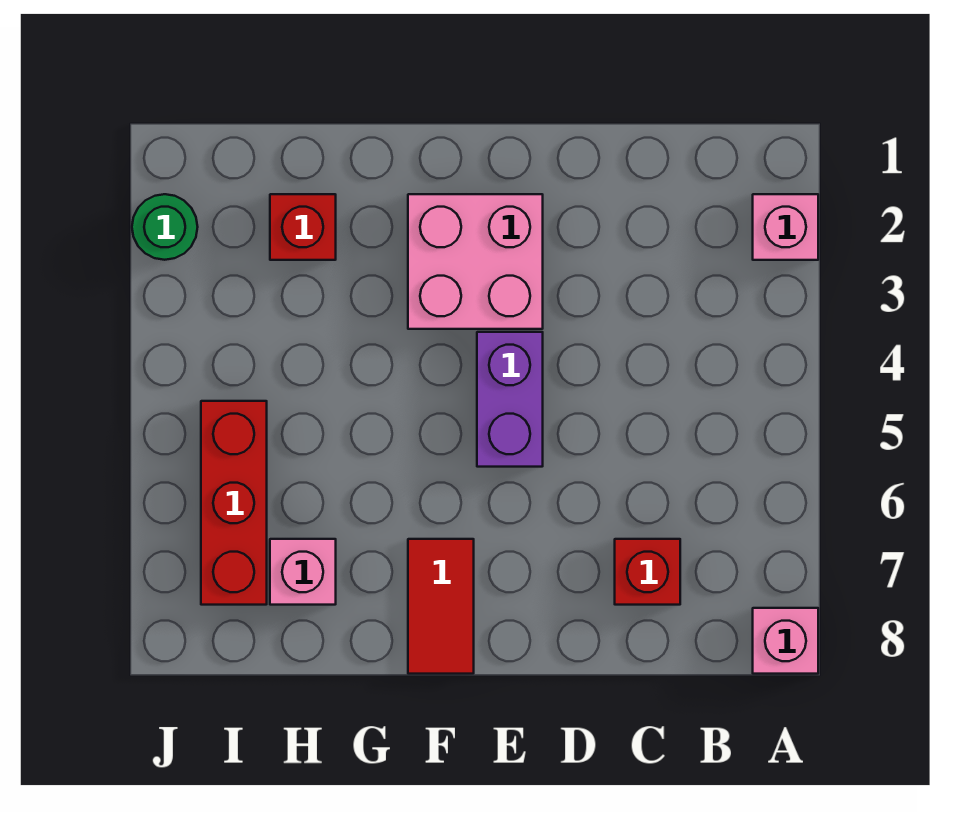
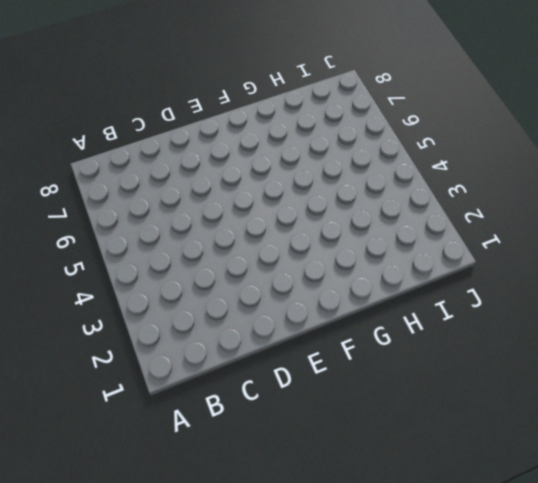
none -> pink 1x1 brick [753,194,818,260]
none -> pink 1x1 brick [753,608,818,674]

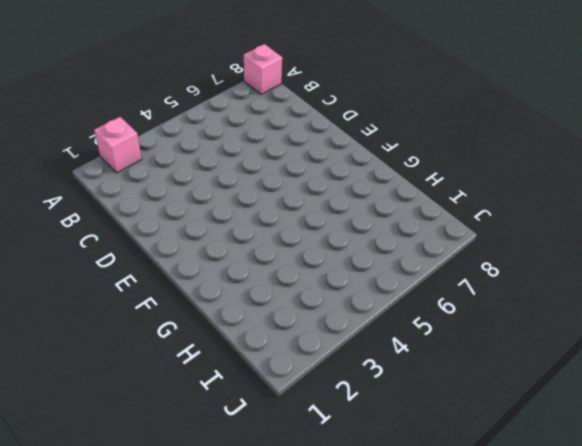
none -> red 1x1 brick [615,539,680,605]
none -> pink 2x2 brick [408,194,543,329]

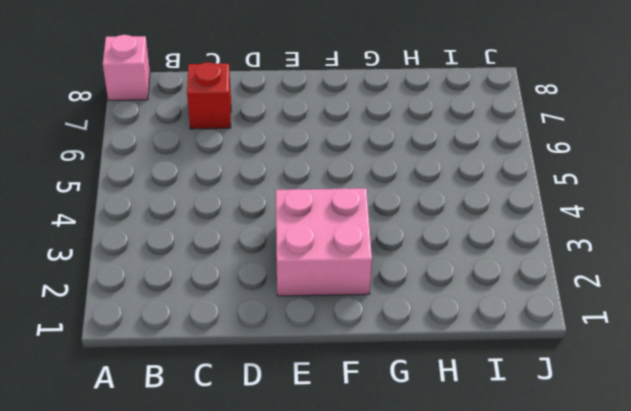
none -> pink 1x1 brick [753,194,818,260]
none -> purple 1x2 brick [477,332,543,467]

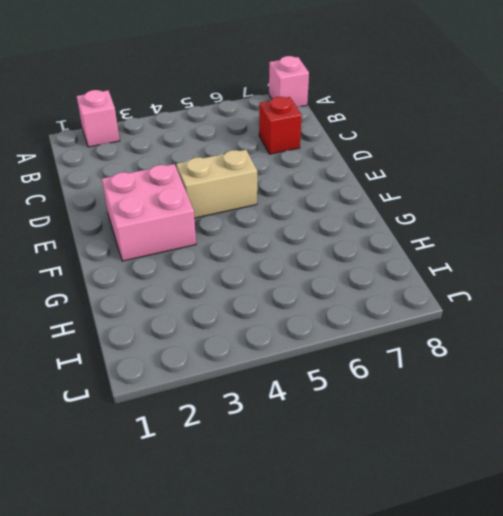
tan 1x2 brick [176,150,257,218] -> purple 1x2 brick [477,332,543,467]
none -> red 1x2 tile [408,539,474,674]
none -> red 1x1 brick [270,194,336,260]

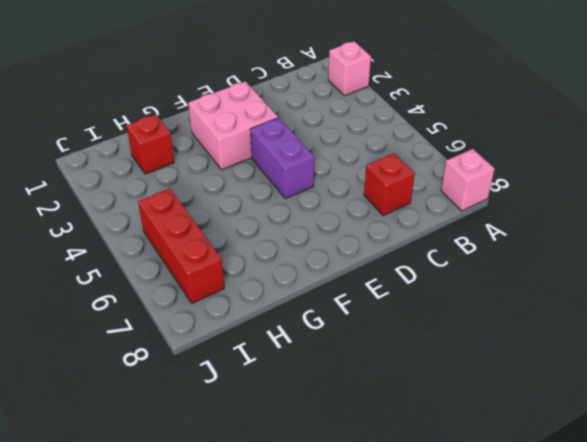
none -> red 1x2 tile [408,539,474,674]
none -> pink 1x1 brick [270,539,336,605]

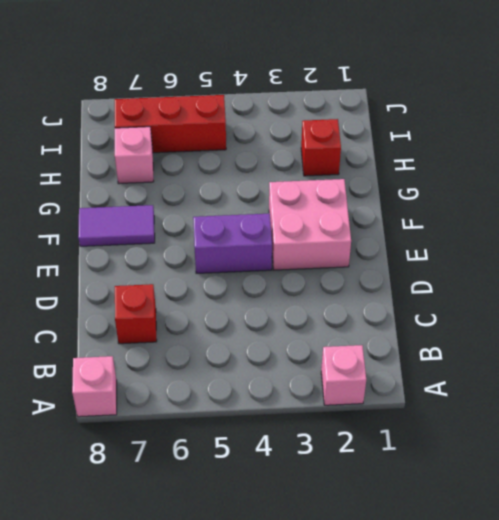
purple 1x2 tile [78,205,155,246] -> red 1x2 tile [408,539,474,674]
none -> green 1x1 round brick [132,194,198,260]

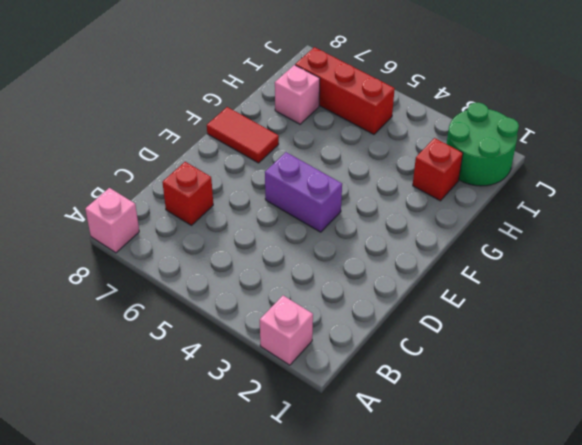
green 2x2 round brick [447,103,519,186] -> green 1x1 round brick [132,194,198,260]
none -> pink 2x2 brick [408,194,543,329]

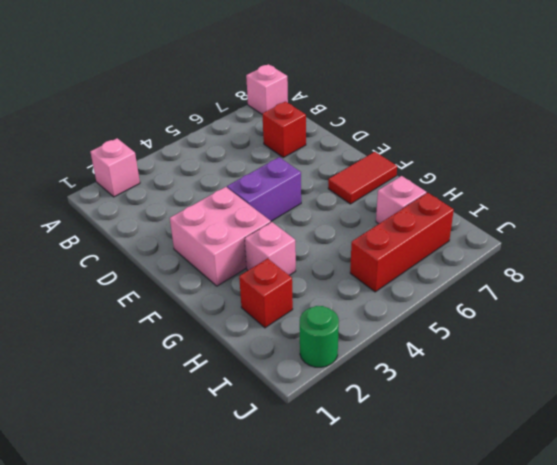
pink 1x1 brick [245,222,296,275] -> none

